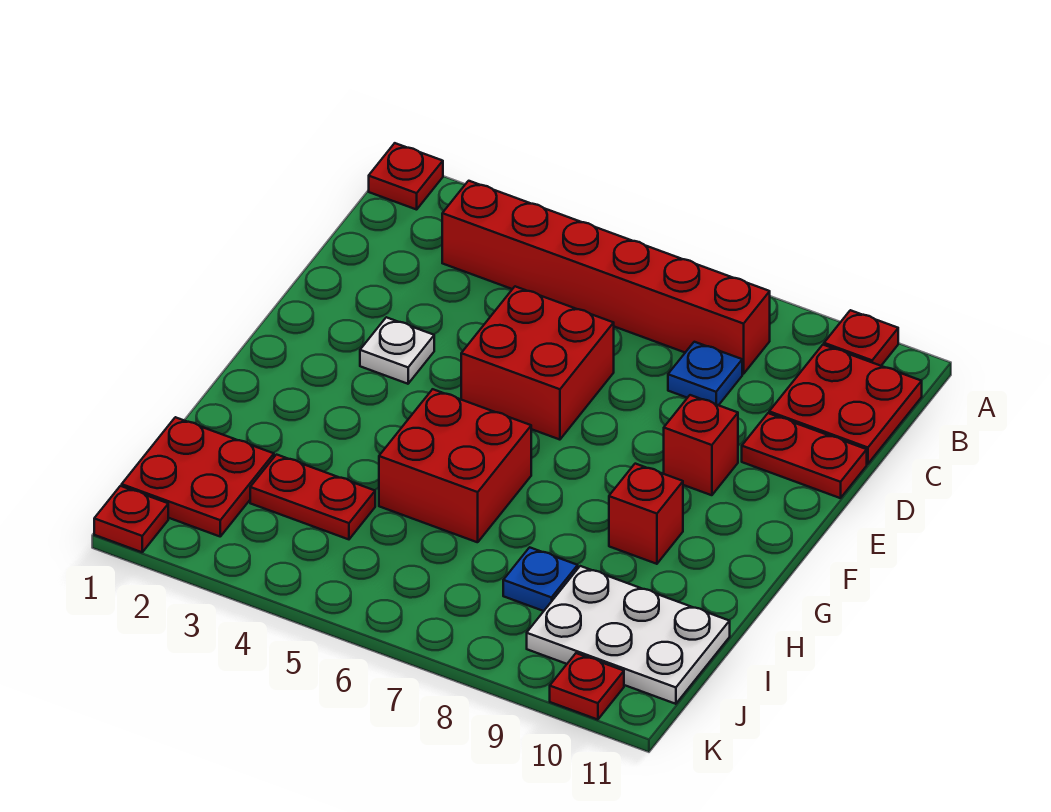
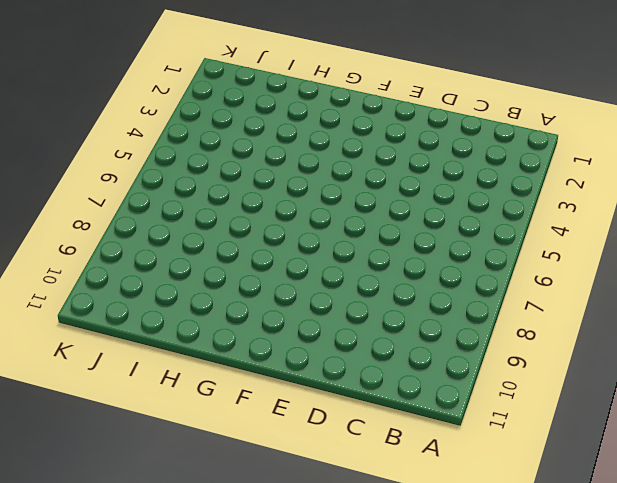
none -> red 1x1 plate [369,143,443,210]
none -> red 1x1 plate [824,310,898,366]
none -> red 1x6 brick [442,181,770,374]

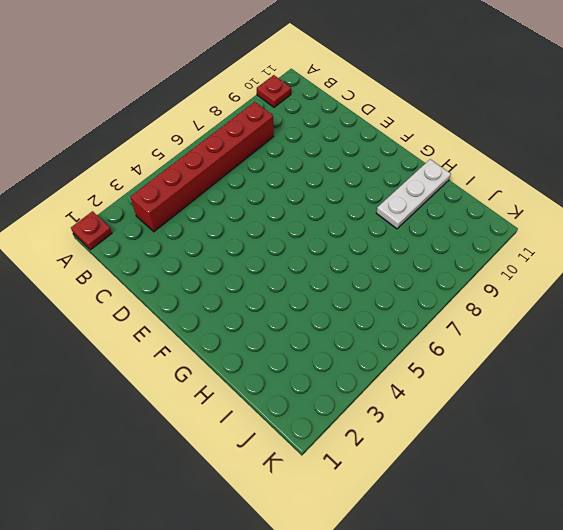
white 1x3 plate [376,159,451,229] -> none
none -> red 2x2 plate [769,345,922,464]
none -> blue 1x1 plate [668,342,742,405]
none -> red 2x2 brick [461,286,614,440]

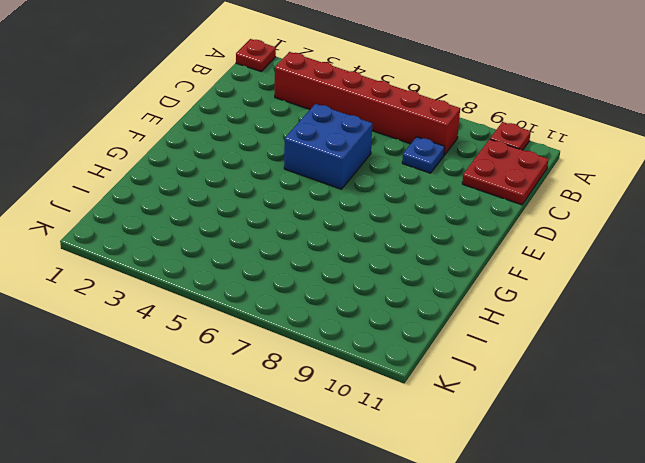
blue 2x2 brick [284,104,372,189] -> red 2x2 brick [461,286,614,440]
none -> red 1x2 plate [742,413,867,498]
none -> white 1x1 plate [360,317,434,384]
none -> red 1x1 brick [664,395,738,495]

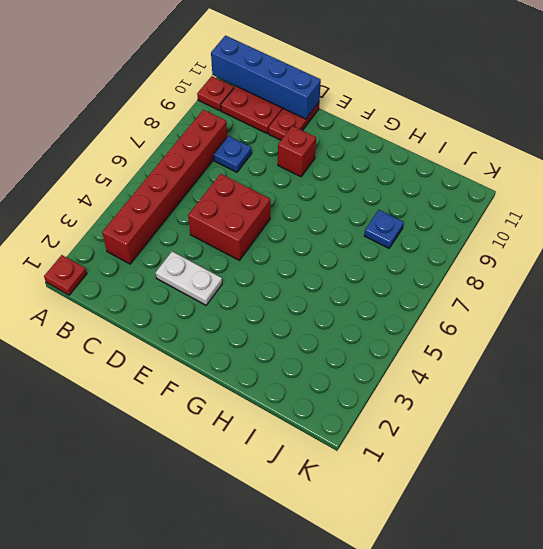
blue 1x4 brick [211,36,321,119] -> none
white 1x2 plate [156,252,222,305] -> white 1x1 plate [360,317,434,384]
none -> red 2x2 brick [379,389,531,542]
none -> red 1x1 brick [609,464,683,564]
none -> red 2x2 plate [122,417,274,536]

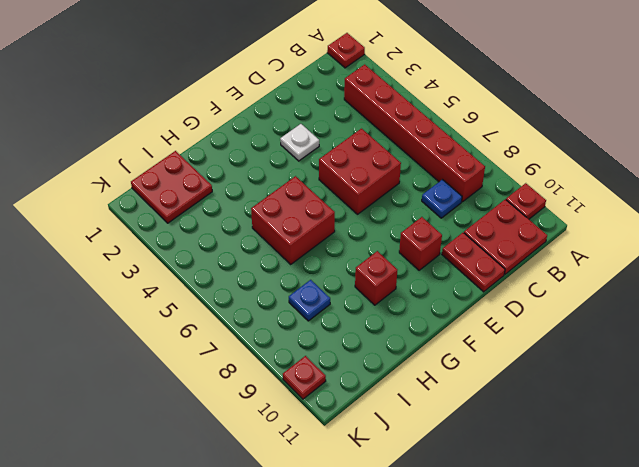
none -> red 1x2 plate [250,455,375,539]
none -> white 2x3 plate [527,566,730,704]
none -> red 1x1 plate [94,486,168,552]

